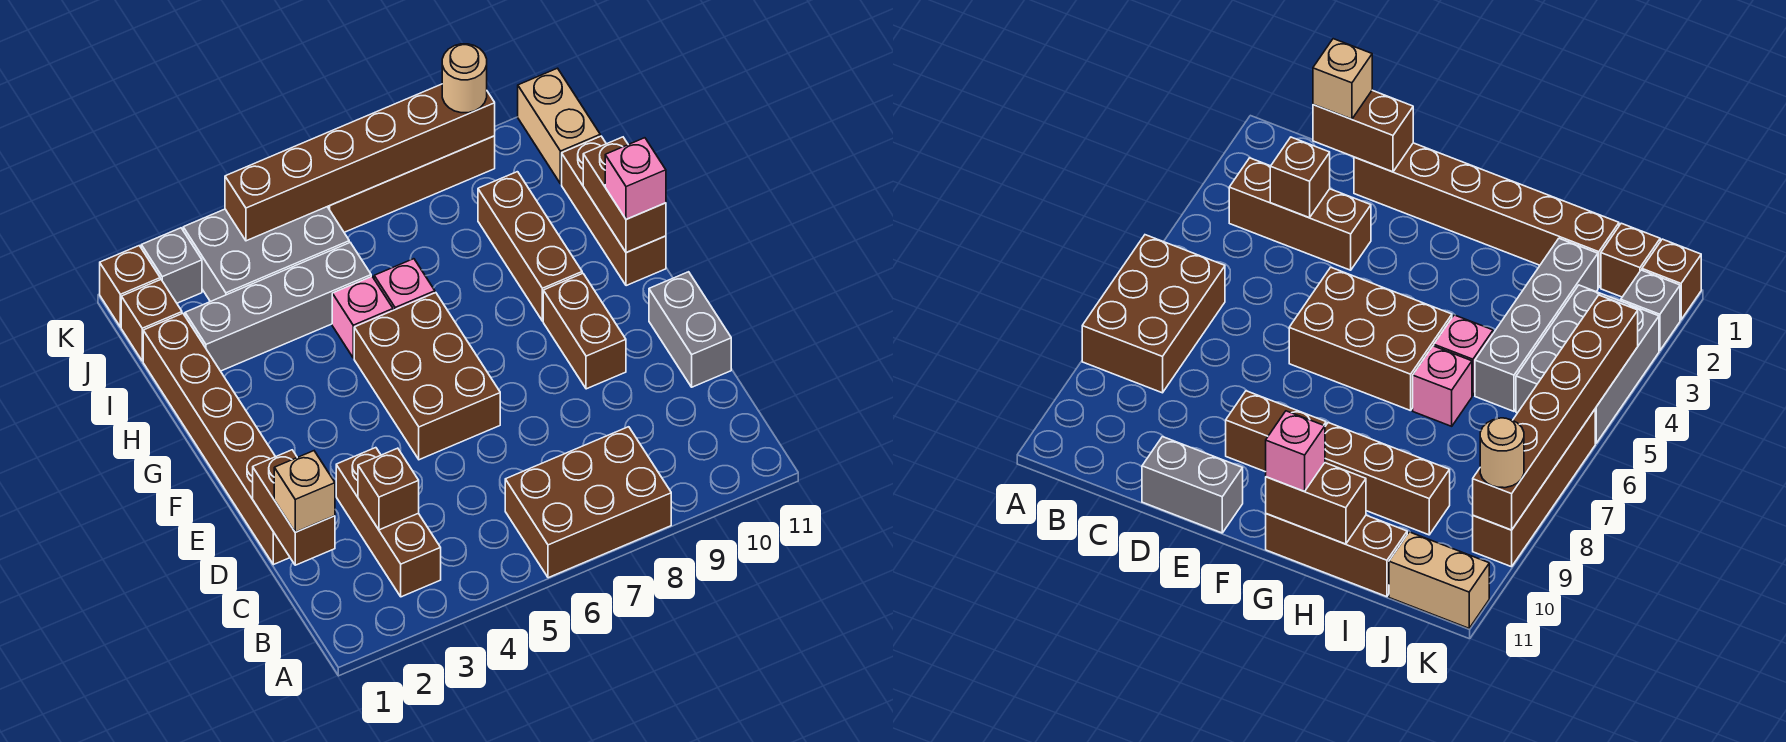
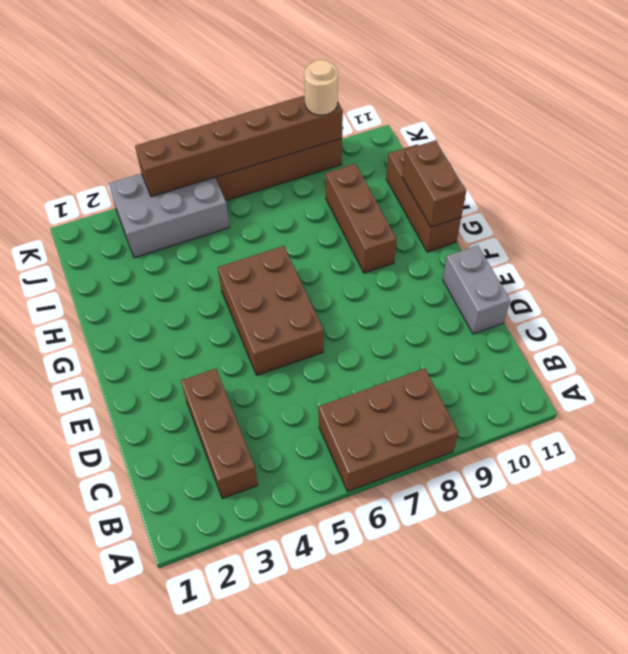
none -> brown 1x6 brick [143,313,290,565]
none -> brown 1x2 brick [543,273,626,389]
none -> pink 1x1 brick [332,276,393,358]

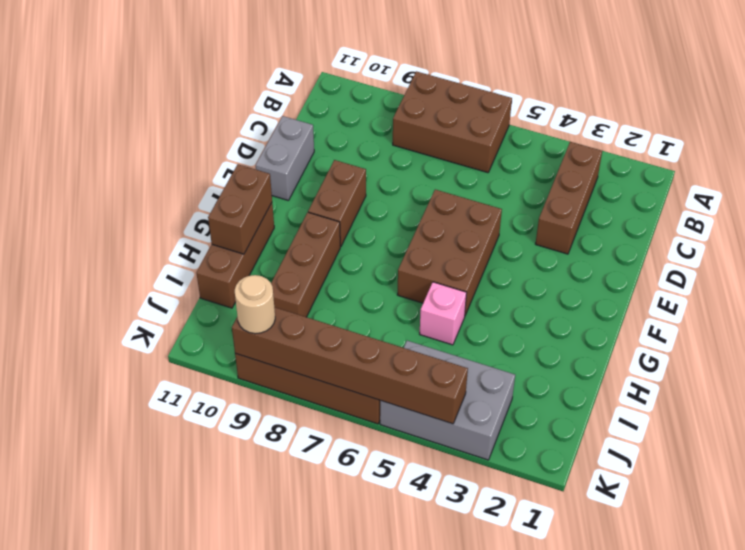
none -> brown 1x6 brick [143,313,290,565]
none -> pink 1x1 brick [374,259,435,310]
none -> grey 1x4 brick [185,243,371,371]

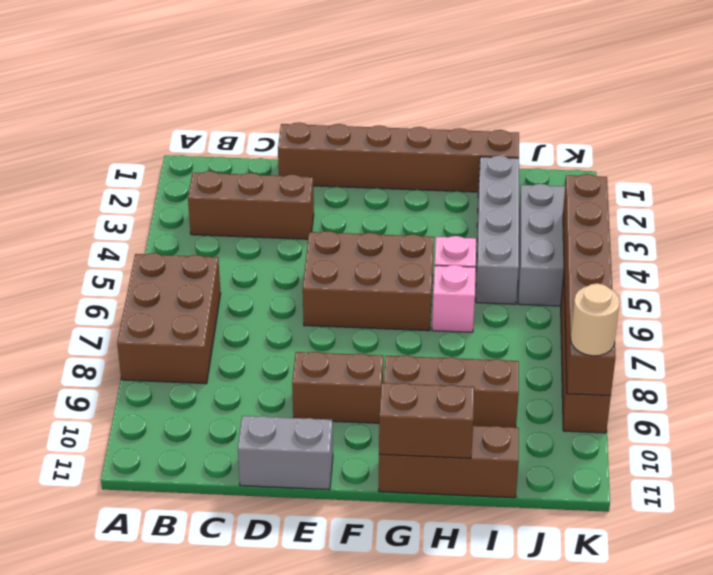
none -> brown 1x1 brick [121,279,182,361]
none -> tan 1x2 brick [518,68,600,184]
none -> brown 1x1 brick [100,246,160,327]

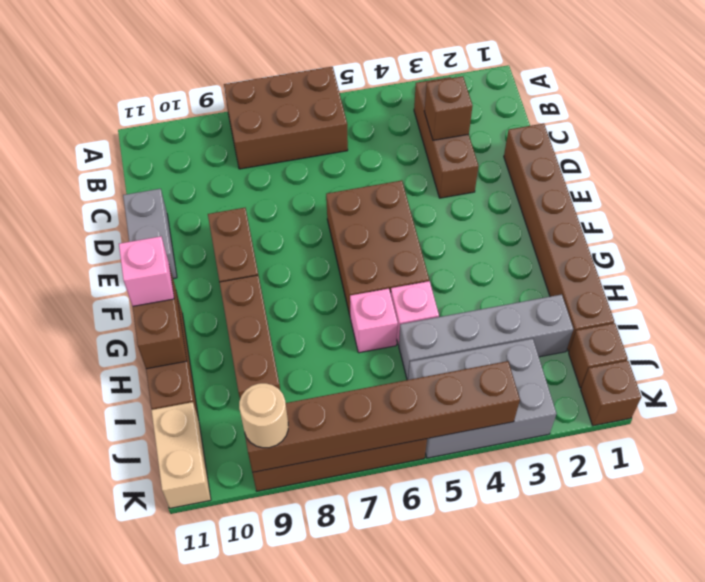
none -> grey 1x1 brick [141,228,202,303]
none -> brown 1x2 brick [253,450,335,565]
none -> tan 1x1 brick [274,451,335,532]

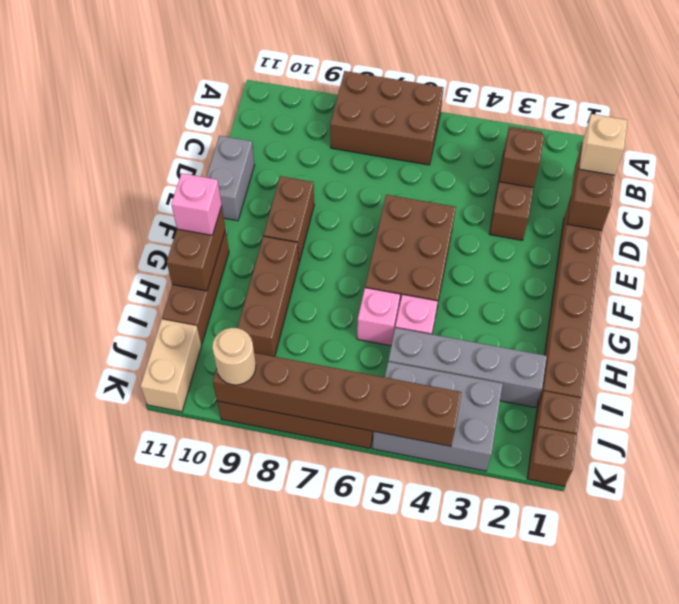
none -> grey 1x1 brick [141,228,202,303]

